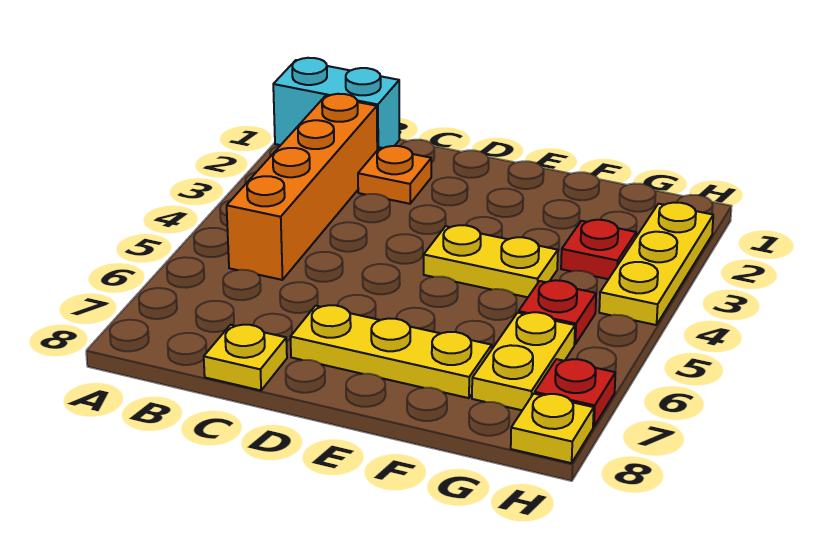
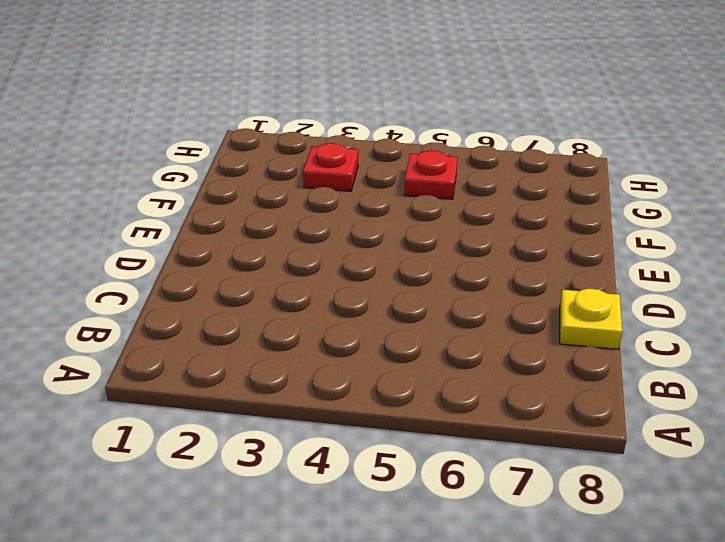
none -> cyan 1x2 brick [273,58,400,150]
none -> orange 1x4 brick [227,94,377,280]
none -> orange 1x1 plate [358,146,431,204]

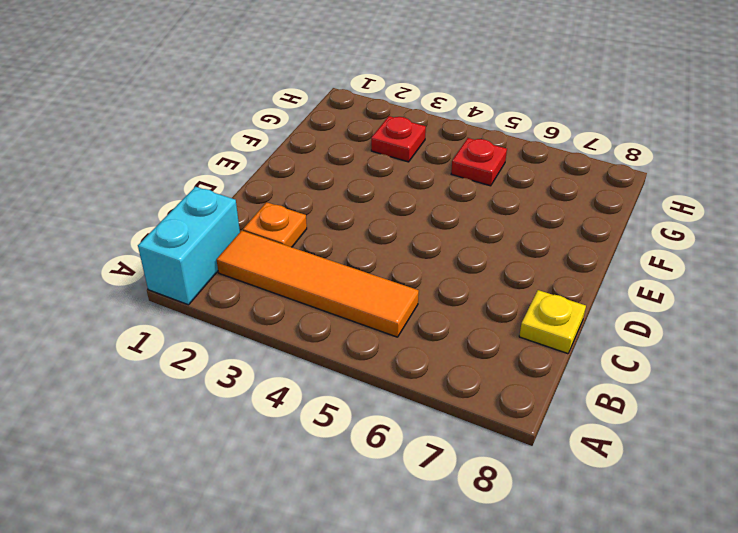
orange 1x4 tile [217,231,419,337] -> orange 1x4 brick [227,94,377,280]
none -> yellow 1x3 plate [291,305,492,398]
none -> yellow 1x2 plate [424,225,558,297]
none -> yellow 1x2 plate [472,312,575,410]

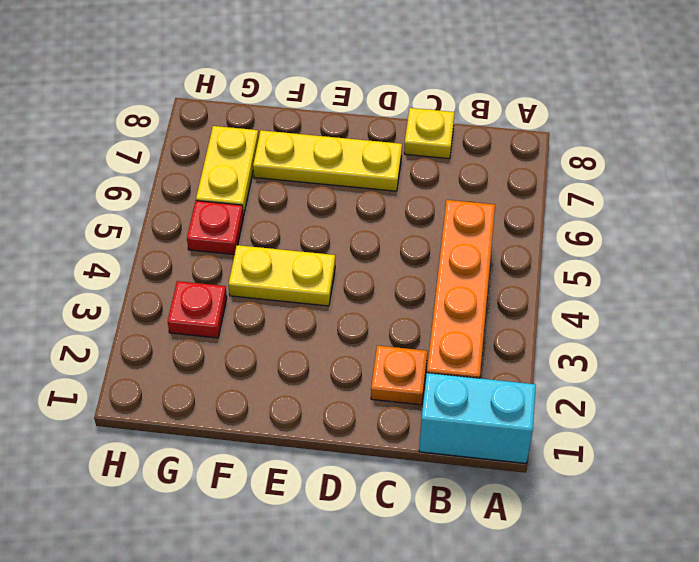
none -> yellow 1x3 plate [599,203,713,325]
none -> red 1x1 plate [535,359,615,427]
none -> yellow 1x1 plate [511,394,594,463]

